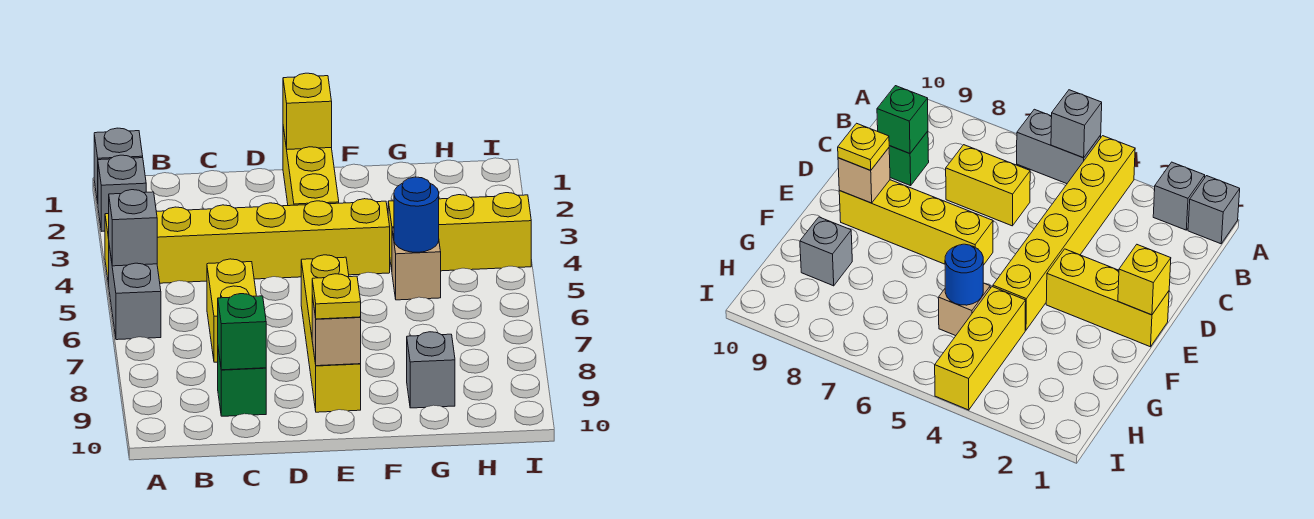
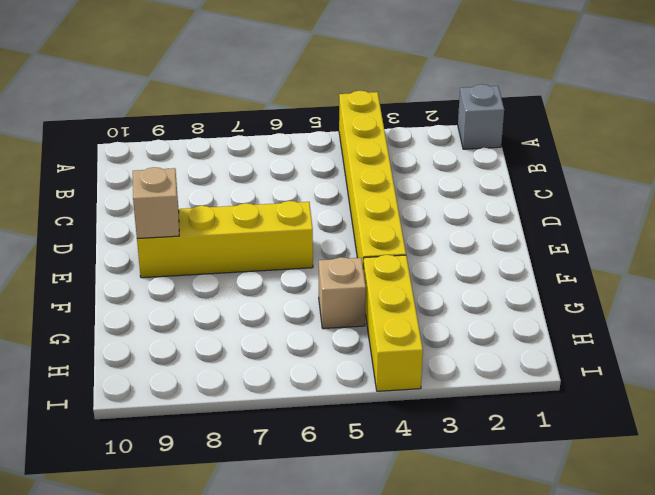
none -> grey 1x1 brick [98,155,146,231]
none -> grey 1x2 brick [109,246,161,340]
none -> yellow 1x2 brick [207,259,256,362]

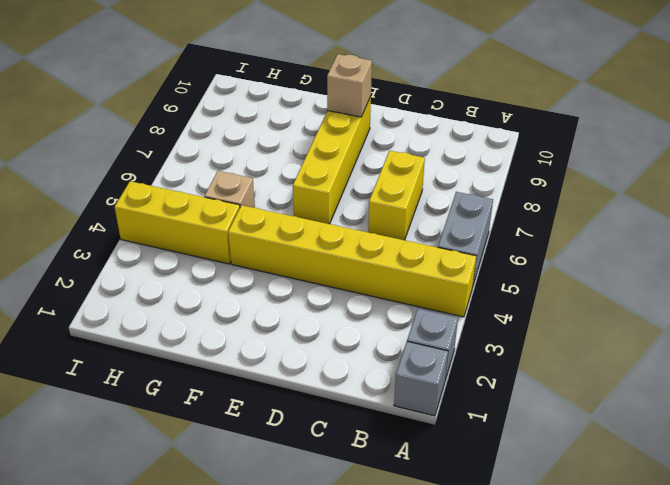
none -> green 1x1 brick [218,350,266,416]
none -> yellow 1x3 brick [283,127,339,206]
none -> grey 1x1 brick [407,332,455,408]

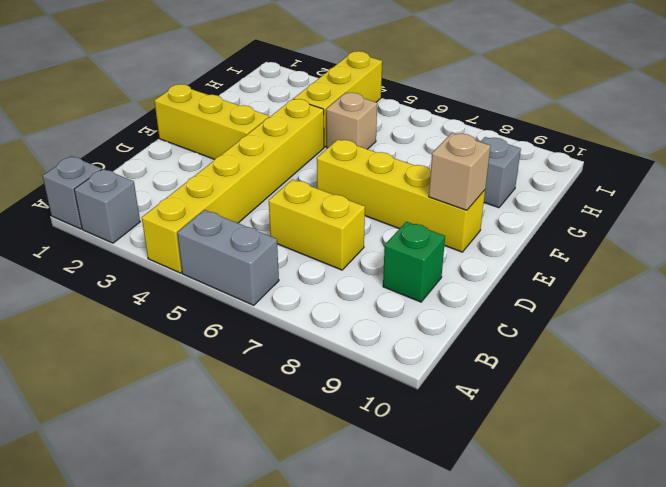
none -> grey 1x1 brick [109,190,157,266]
none -> green 1x1 brick [218,294,266,370]
none -> yellow 1x1 brick [283,73,332,149]

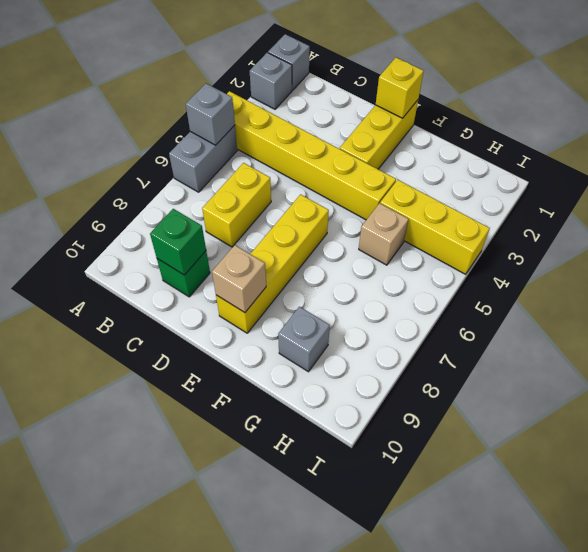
none -> blue 1x1 round brick [394,177,439,252]
none -> yellow 1x1 plate [312,274,361,319]

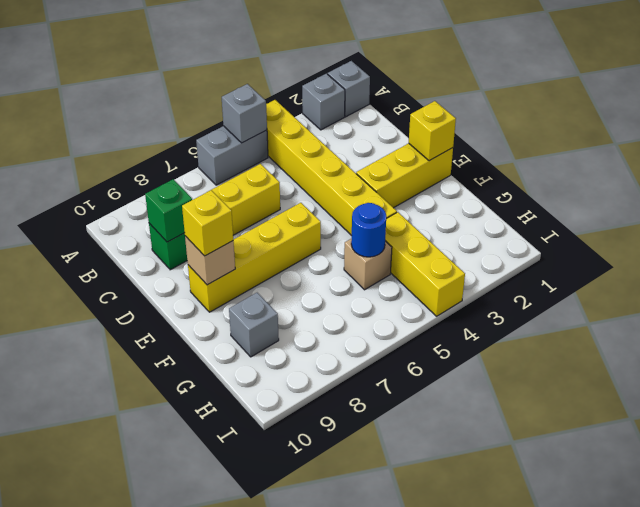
yellow 1x1 brick [182,190,233,256] -> yellow 1x1 plate [312,274,361,319]

